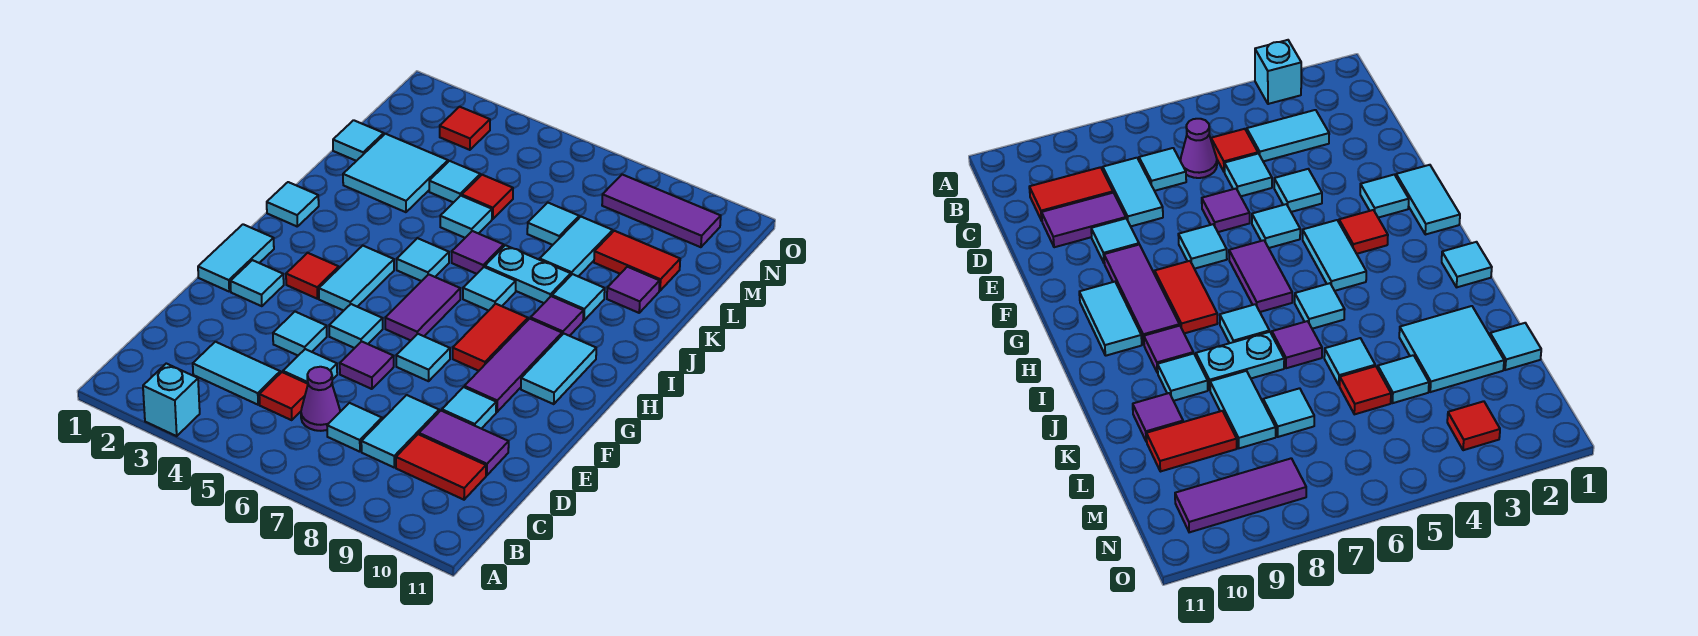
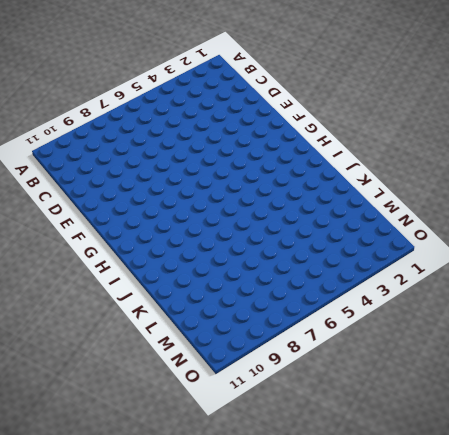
none -> cyan 1x1 brick [143,364,200,436]
none -> cyan 1x2 tile [193,342,280,405]
none -> red 1x1 tile [259,372,308,420]
none -> purple 1x1 cone [301,367,340,431]

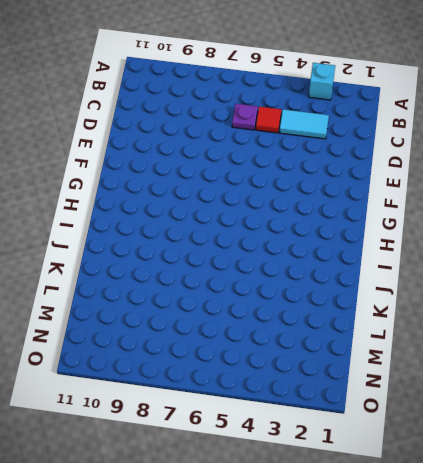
purple 1x1 plate [232,104,258,130] -> purple 1x1 cone [301,367,340,431]
none -> cyan 1x1 tile [327,403,382,452]
none -> cyan 1x2 tile [361,395,439,467]
none -> red 1x2 tile [396,434,486,500]
none -> cyan 1x1 tile [283,349,337,384]

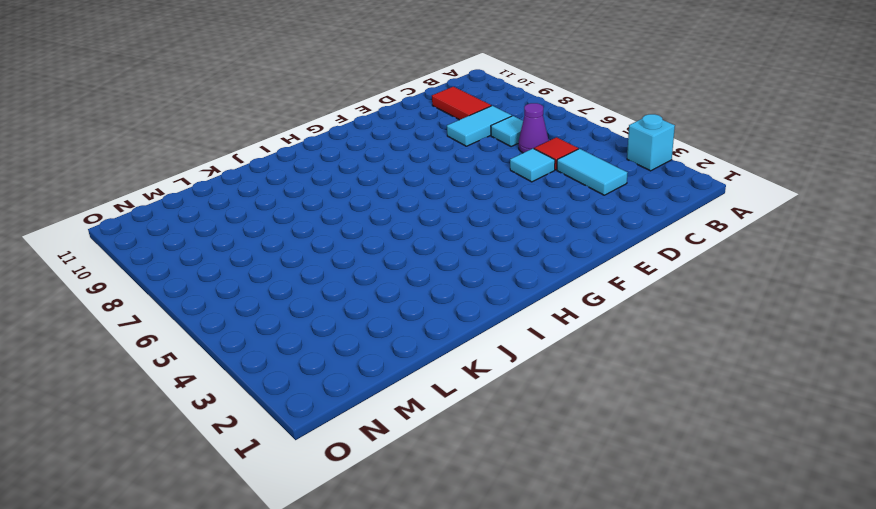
none -> purple 1x2 tile [419,411,509,475]
none -> cyan 1x1 tile [273,312,327,355]
none -> purple 1x1 tile [340,341,394,389]
none -> cyan 1x1 tile [442,387,496,429]

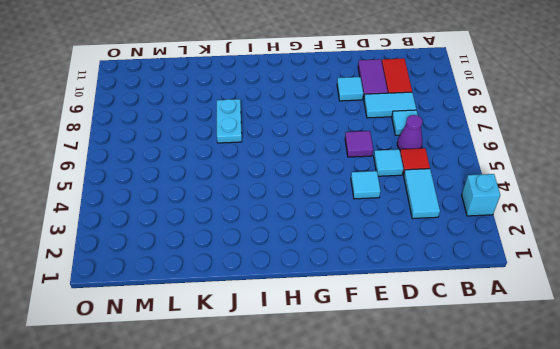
none -> cyan 1x2 tile [198,224,274,291]
none -> cyan 1x1 tile [230,260,284,306]
none -> cyan 1x1 tile [329,304,383,348]
none -> cyan 1x1 tile [396,334,450,381]

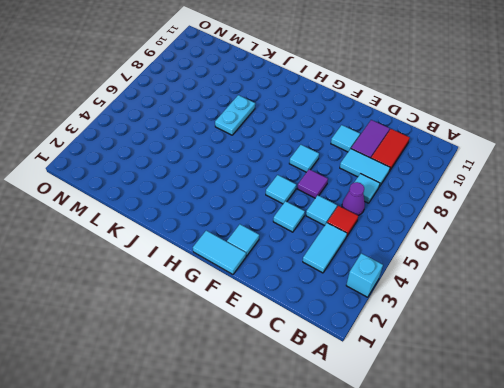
none -> purple 1x3 tile [464,319,562,412]
none -> red 1x1 tile [286,253,339,299]
none -> cyan 1x2 tile [319,246,394,311]
none -> purple 1x2 tile [385,274,460,340]

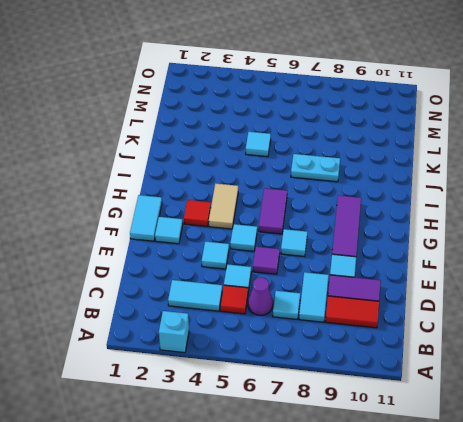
tan 1x2 tile [209,183,238,229] -> cyan 1x2 tile [319,246,394,311]
none -> red 1x2 tile [453,304,528,371]
none -> cyan 1x2 tile [521,334,596,404]
none -> cyan 1x1 tile [267,182,319,226]
none -> cyan 1x1 tile [397,238,449,281]

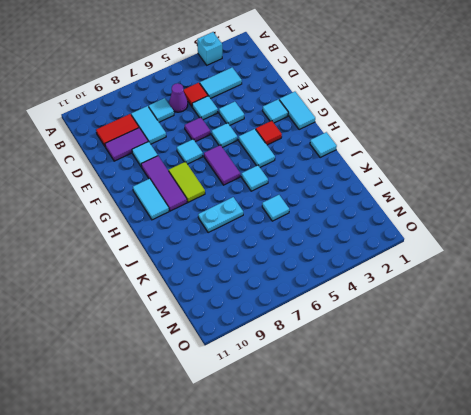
lime 1x2 tile [169,162,205,202] -> red 1x2 tile [453,304,528,371]
none -> cyan 1x1 tile [463,267,516,311]
none -> purple 1x1 tile [531,296,583,336]
none -> purple 1x1 tile [452,231,504,274]
none -> cyan 1x1 tile [552,274,605,320]

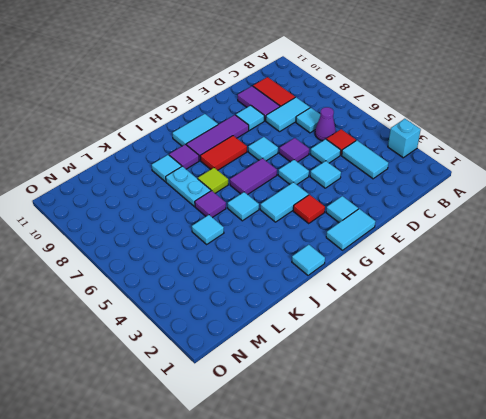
lime 1x1 tile [198,168,228,193] -> cyan 1x1 tile [463,267,516,311]
none -> cyan 2x2 tile [343,134,448,212]
none -> cyan 1x2 tile [540,217,613,277]
none -> purple 1x1 tile [607,267,660,313]
none -> cyan 1x1 tile [333,120,384,161]

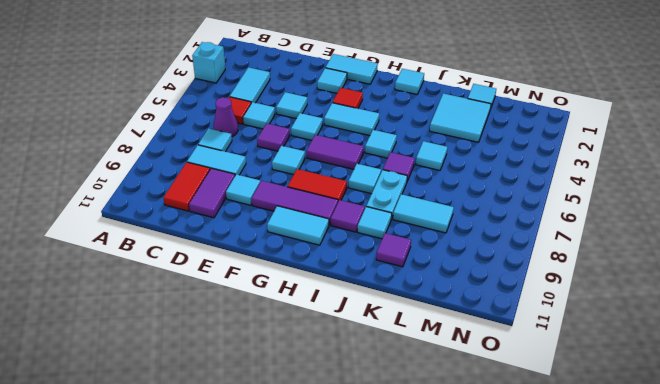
none -> cyan 1x1 tile [429,161,480,203]
none -> red 1x1 tile [462,175,513,219]
none -> cyan 1x1 tile [527,203,579,245]
none -> red 1x2 tile [594,231,680,291]

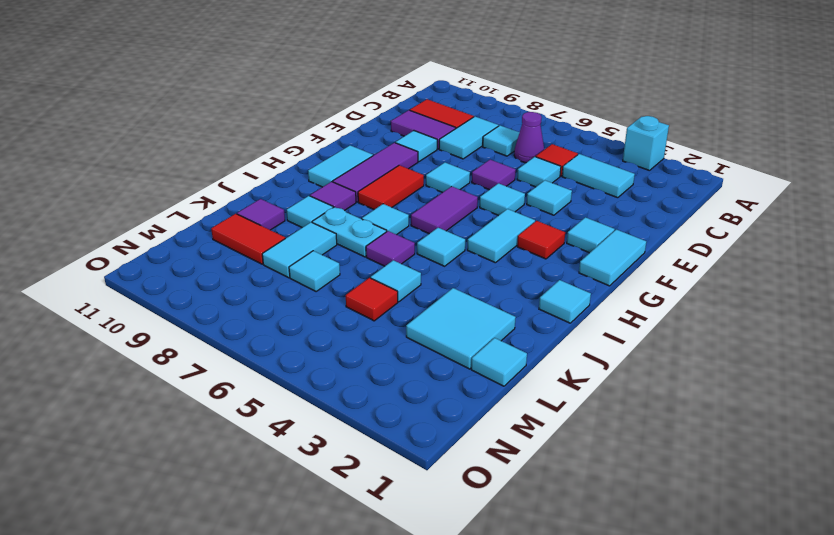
none -> cyan 1x1 tile [429,161,480,203]
none -> red 1x1 tile [440,107,490,150]
none -> purple 1x3 tile [602,175,721,247]

